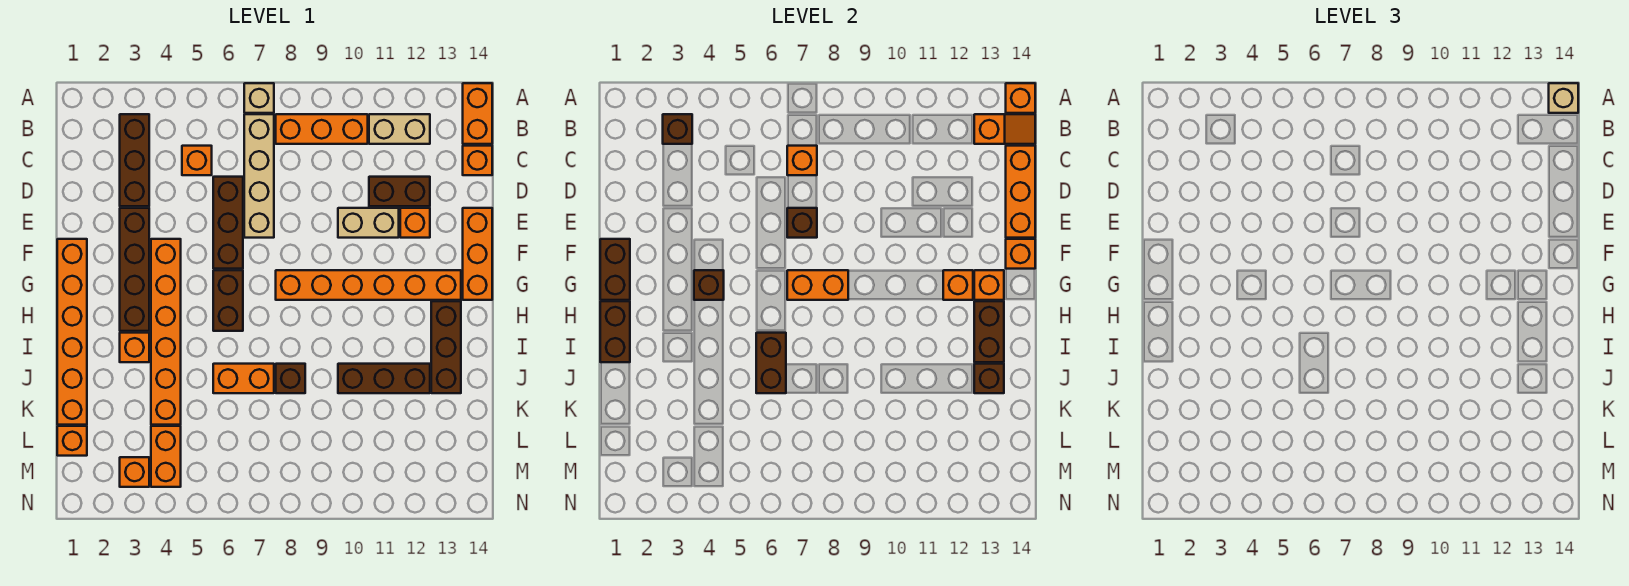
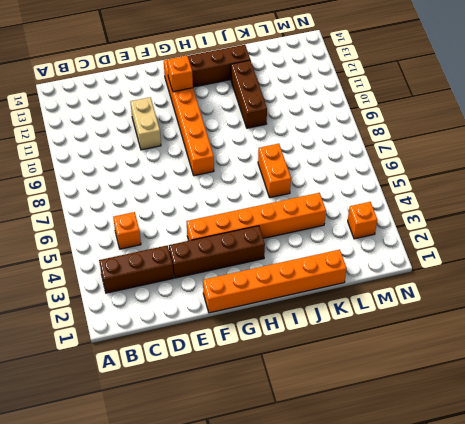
none -> tan 1x1 brick [244,83,274,113]
none -> orange 1x2 brick [463,83,492,144]
none -> tan 1x4 brick [244,114,274,238]
none -> orange 1x3 brick [276,114,368,144]

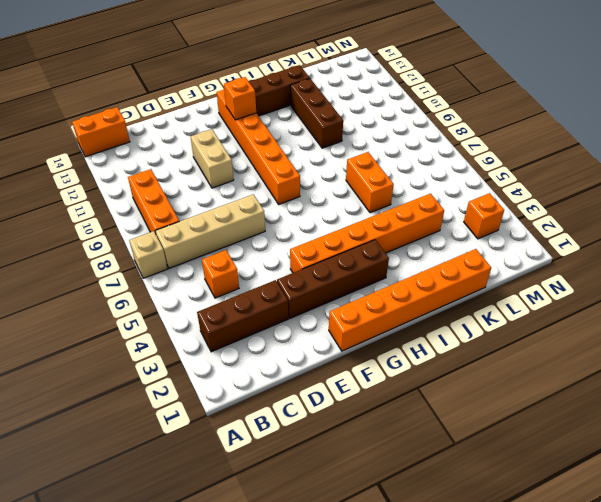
none -> tan 1x2 brick [369,114,430,144]
none -> orange 1x1 brick [463,146,492,175]
none -> brown 1x3 brick [213,177,243,269]
none -> brown 1x2 brick [369,177,430,206]

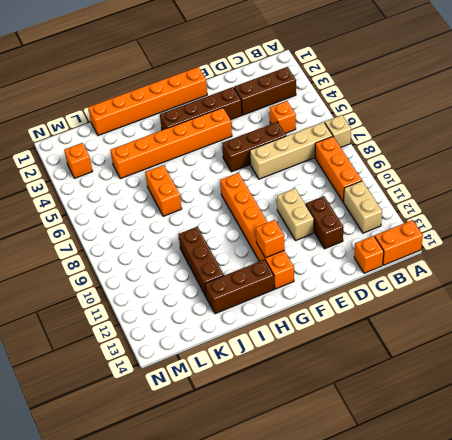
none -> orange 1x1 brick [400,208,430,238]
none -> orange 1x3 brick [463,208,492,300]
none -> brown 1x2 brick [213,270,243,331]
none -> orange 1x1 brick [120,333,149,362]

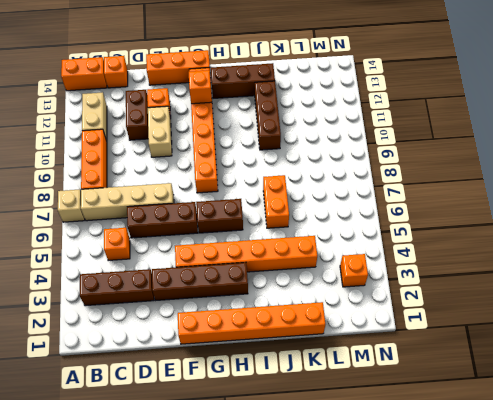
none -> orange 1x1 brick [120,333,149,362]
none -> brown 1x1 brick [276,364,305,393]
none -> orange 1x1 brick [57,426,87,456]
none -> orange 1x2 brick [151,426,181,487]

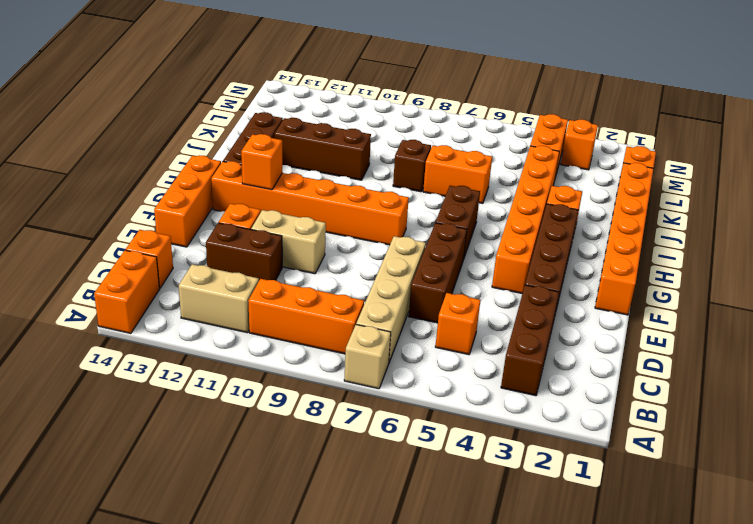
none -> orange 1x1 brick [1006,83,1035,113]
none -> brown 1x1 brick [663,114,692,144]
none -> orange 1x2 slope [974,114,1035,144]
none -> orange 1x1 brick [787,146,817,175]

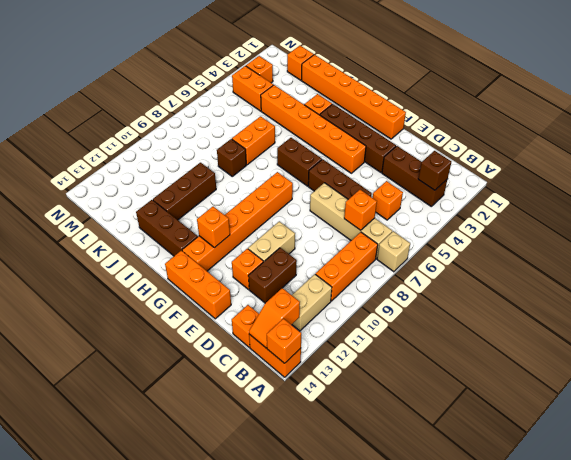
none -> orange 1x3 brick [1006,146,1035,238]
none -> brown 1x1 brick [787,208,817,238]
none -> brown 1x2 brick [600,239,630,300]
none -> orange 1x1 brick [1006,239,1035,269]

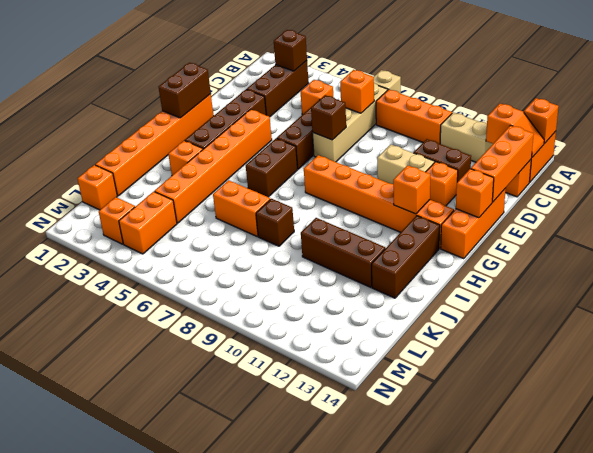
none -> brown 1x1 brick [694,270,724,300]
none -> orange 1x2 brick [787,270,848,300]
none -> orange 1x1 brick [974,270,1004,300]
none -> brown 1x2 brick [600,301,630,362]

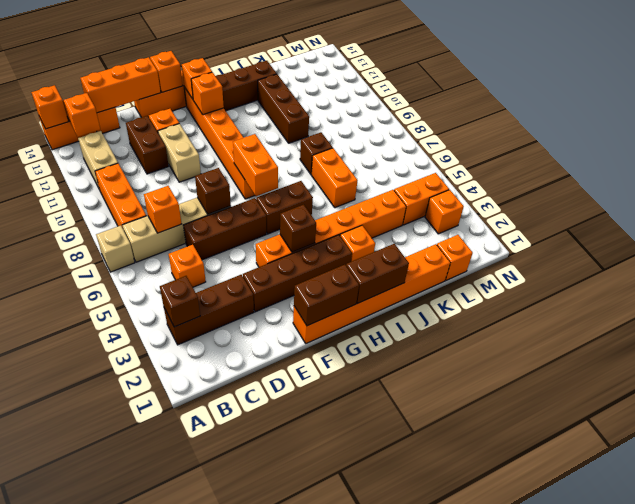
none -> brown 1x2 brick [974,301,1004,362]
none -> brown 1x2 brick [756,333,786,393]
none -> brown 1x1 brick [974,364,1004,393]
none -> tan 1x1 brick [1549,83,1578,113]

